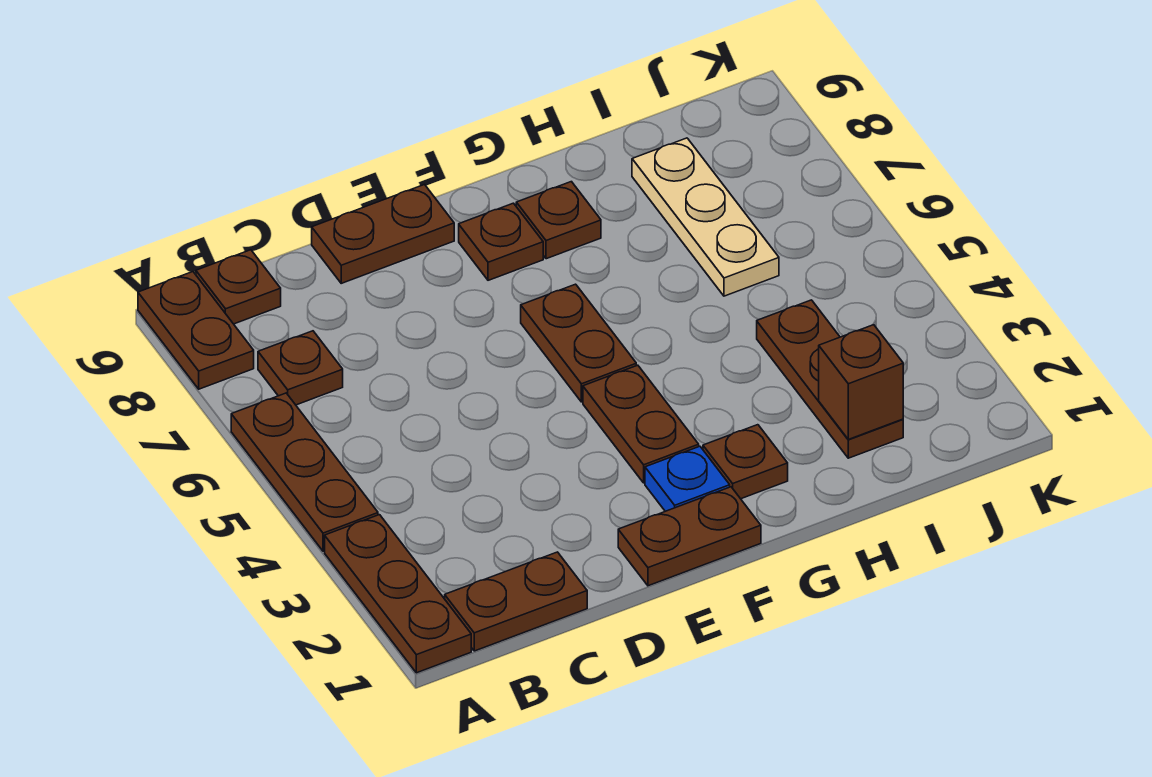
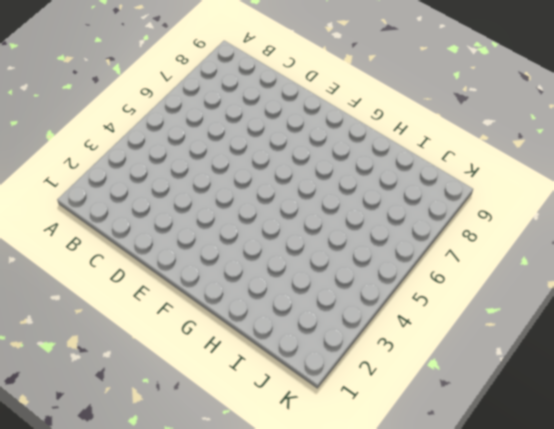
none -> brown 1x3 plate [325,515,471,673]
none -> brown 1x3 plate [231,393,378,551]
none -> brown 1x2 plate [138,272,254,389]

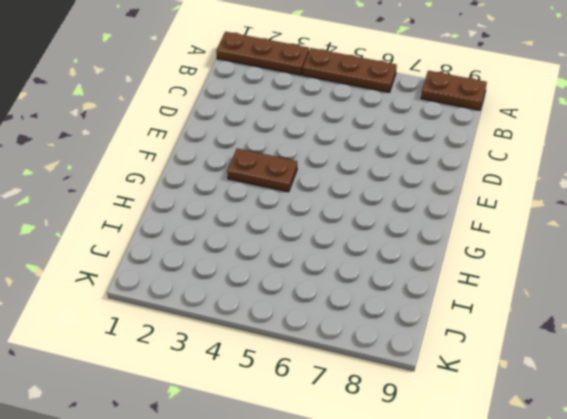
none -> brown 1x2 plate [445,552,587,651]
none -> brown 1x1 plate [258,331,343,405]
none -> brown 1x1 plate [196,250,281,324]

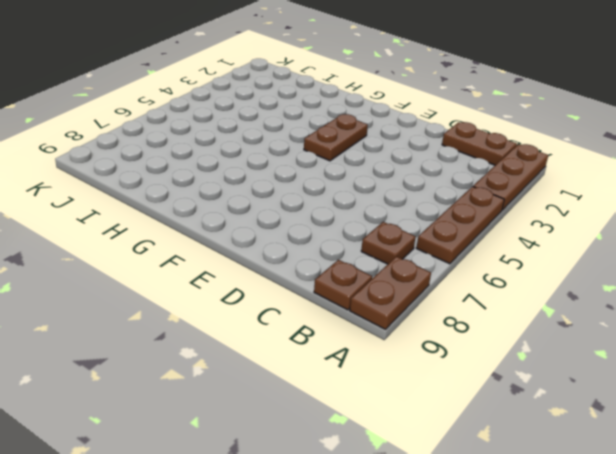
none -> brown 1x2 plate [312,185,454,283]
none -> brown 1x2 plate [618,487,761,586]
none -> blue 1x1 plate [645,446,730,511]

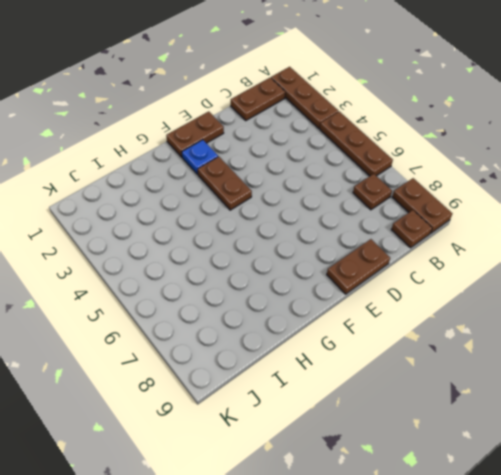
none -> brown 1x2 plate [521,284,636,402]
none -> brown 1x1 plate [459,203,543,280]
none -> brown 1x1 plate [703,425,788,499]

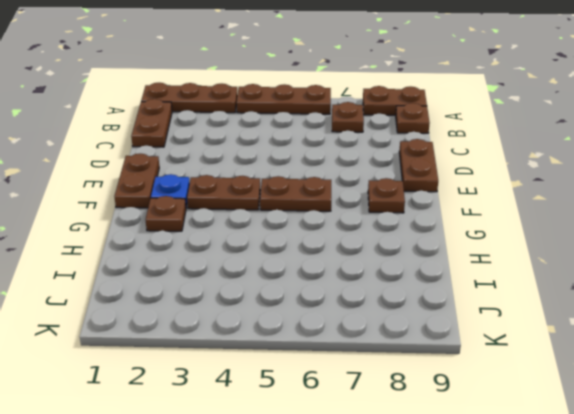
none -> brown 1x1 plate [516,182,601,259]
none -> brown 1x3 plate [757,300,903,458]
none -> tan 1x3 plate [632,138,779,296]

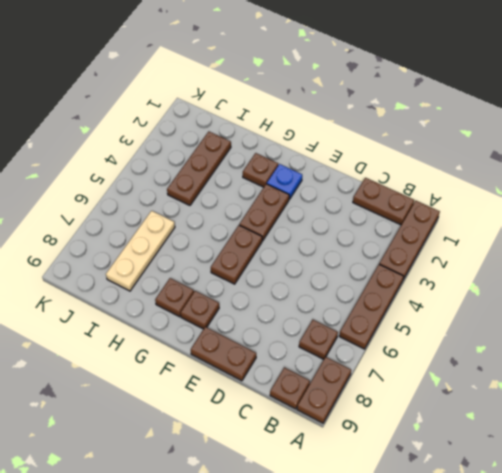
none -> brown 1x2 plate [618,487,761,586]
none -> brown 1x1 brick [819,325,903,439]

